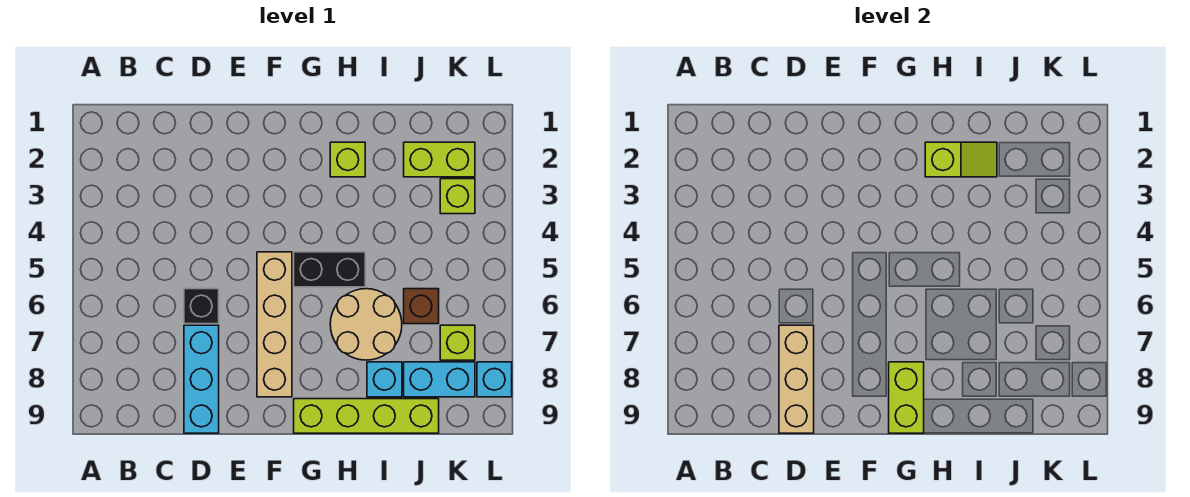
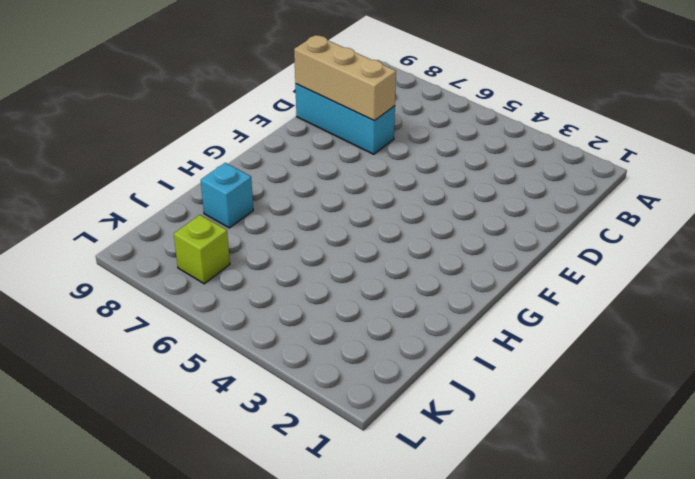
none -> black 1x1 brick [184,289,219,324]
none -> tan 1x4 brick [257,252,292,397]
none -> black 1x2 brick [294,252,365,287]

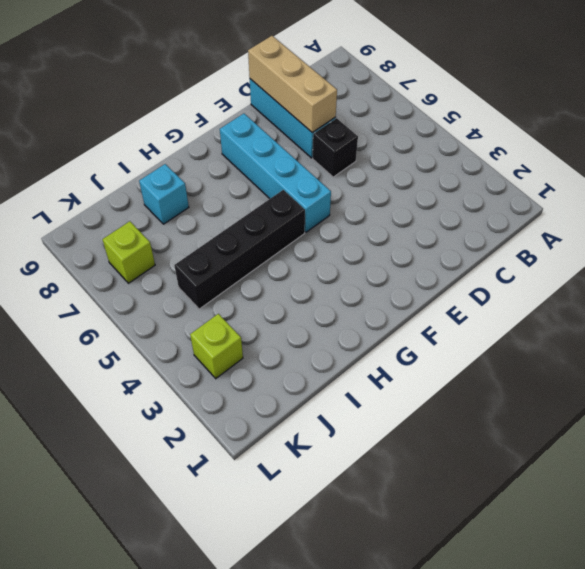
cyan 1x4 brick [220,114,331,232] -> tan 1x4 brick [257,252,292,397]
black 1x4 brick [174,190,305,309] -> black 1x2 brick [294,252,365,287]
none -> lime 1x4 brick [294,399,439,433]
none -> lime 1x1 brick [330,142,365,177]
none -> tan 2x2 round brick [330,289,402,360]

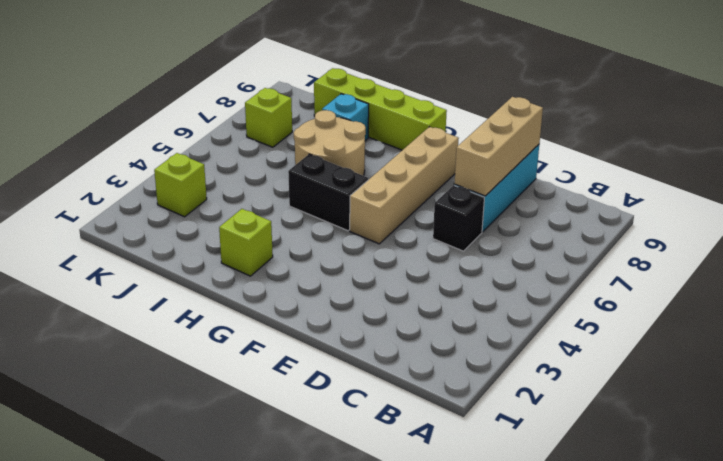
none -> lime 1x2 brick [404,142,475,177]
none -> brown 1x1 brick [404,289,439,324]
none -> cyan 1x2 brick [404,362,475,397]

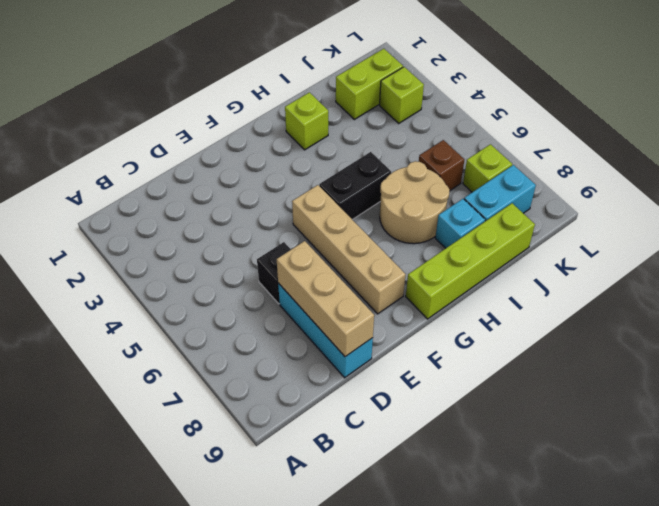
none -> cyan 1x1 brick [477,362,512,397]
none -> lime 1x2 brick [889,362,924,433]
none -> lime 1x2 slope [925,142,997,177]

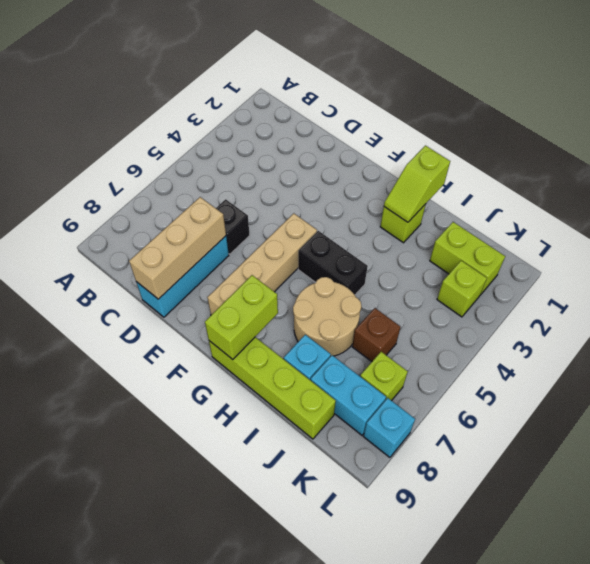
lime 1x2 slope [384,146,450,222] -> lime 1x2 slope turned to [925,142,997,177]

